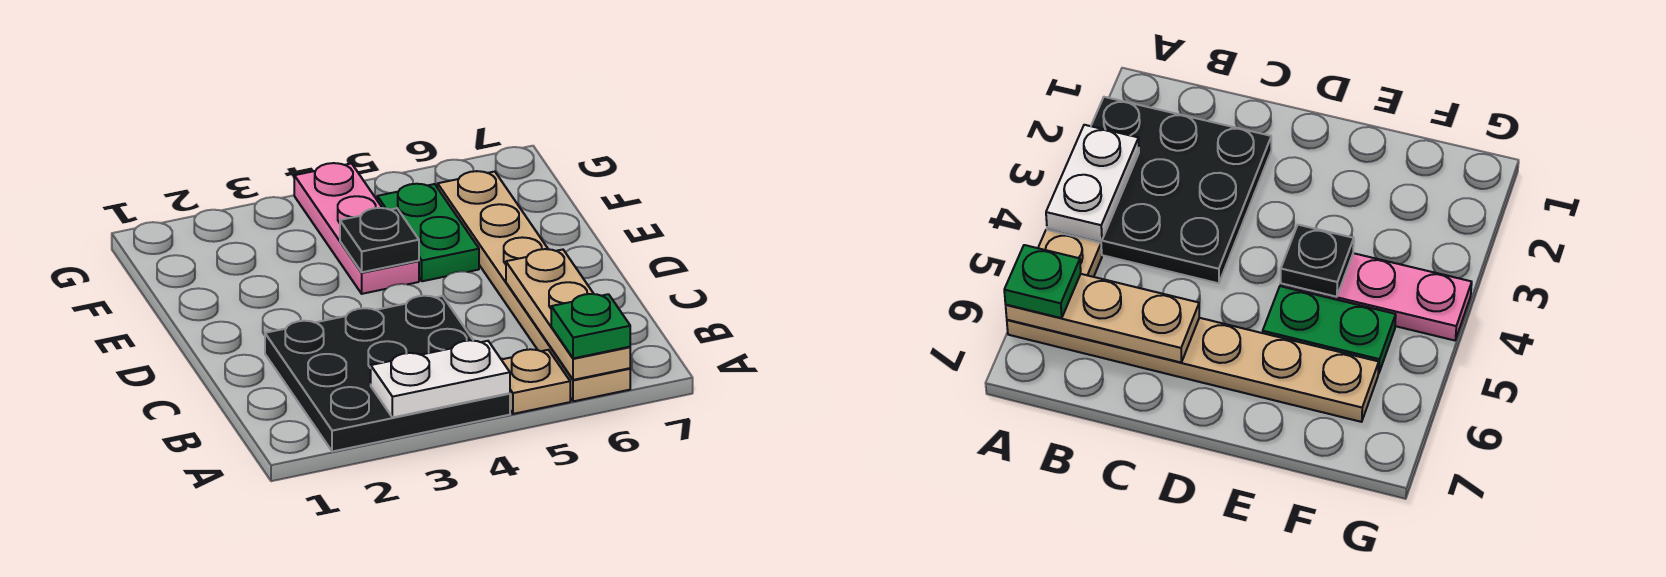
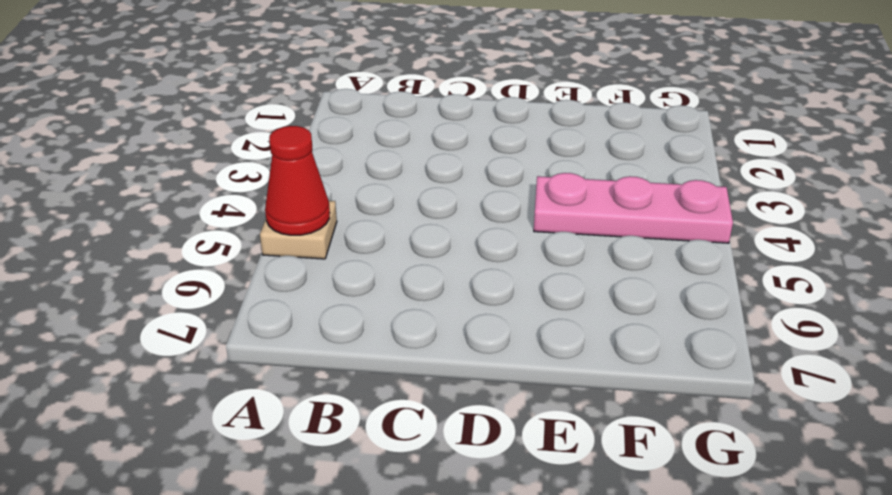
red 1x1 cone [265,126,330,235] -> none
none -> black 3x3 plate [265,296,510,452]
none -> tan 1x6 plate [438,171,630,401]

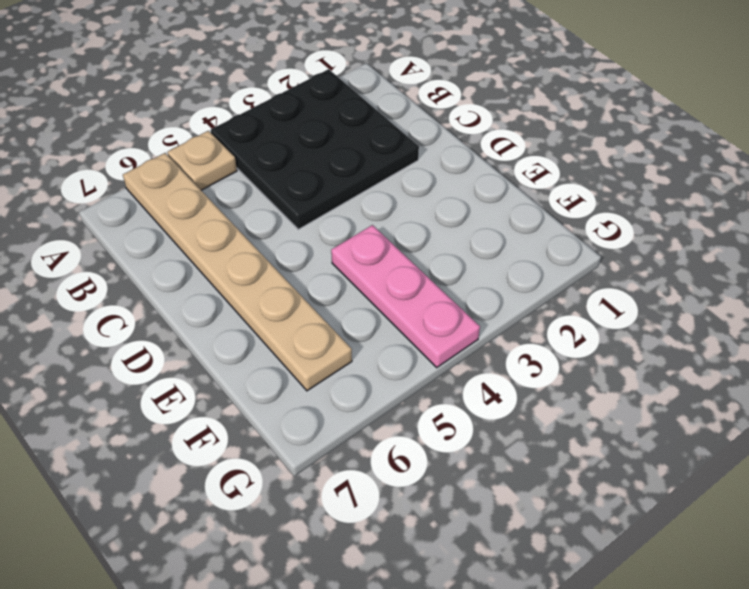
none -> green 1x2 plate [377,184,479,281]
none -> white 1x2 plate [371,340,510,417]

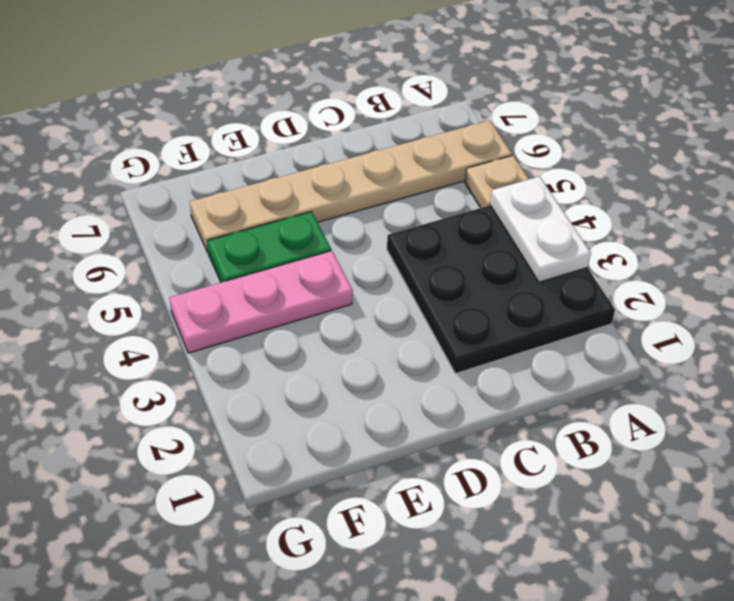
none -> tan 1x3 plate [506,249,630,380]
none -> black 1x1 plate [340,208,419,272]

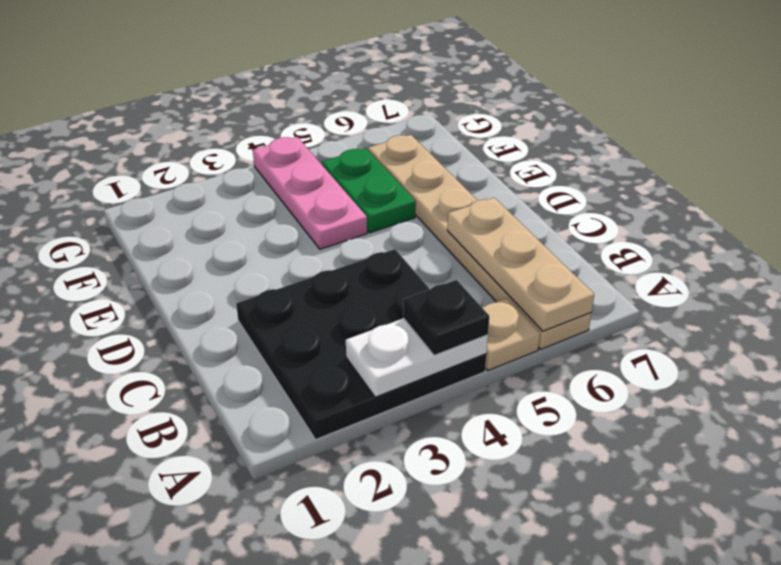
black 1x1 plate [403,280,489,355] -> black 1x1 plate moved to [340,208,419,272]
none -> green 1x1 plate [551,294,630,358]

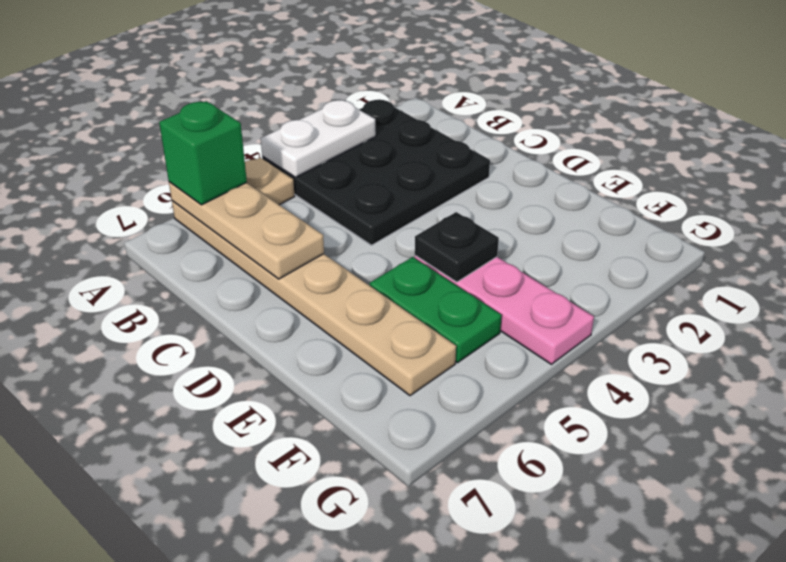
green 1x1 brick [159,101,247,205] -> green 1x1 plate [551,294,630,358]

